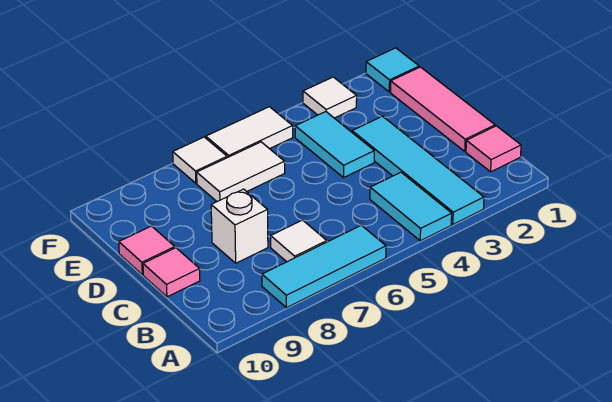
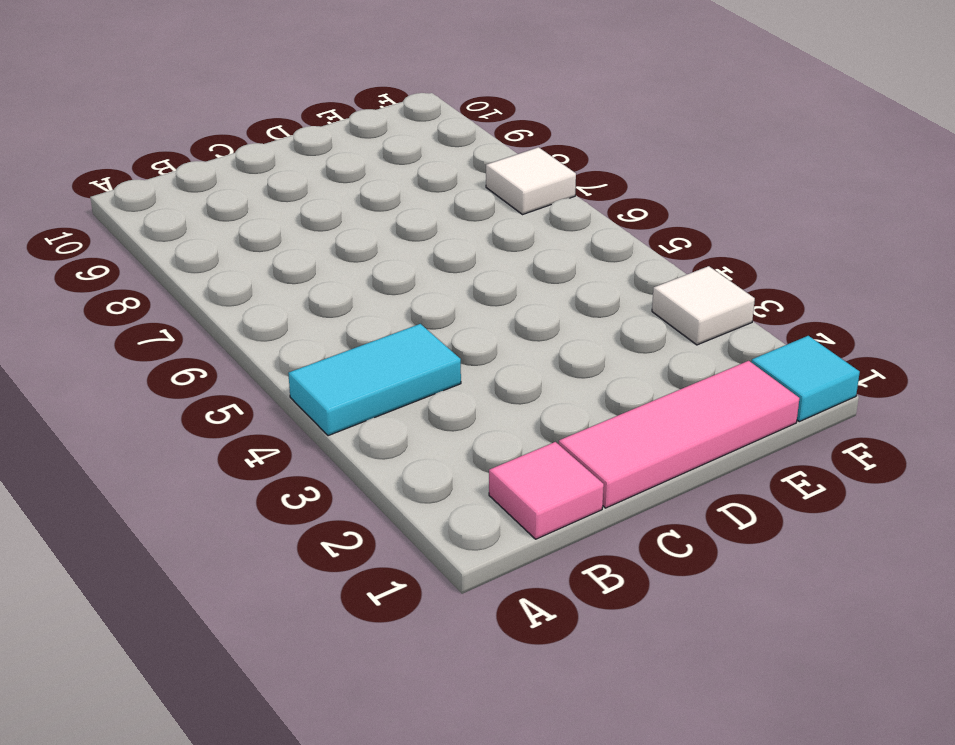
none -> cyan 1x4 tile [352,116,484,224]
none -> cyan 1x3 tile [262,225,386,308]
none -> white 1x1 tile [271,220,327,262]

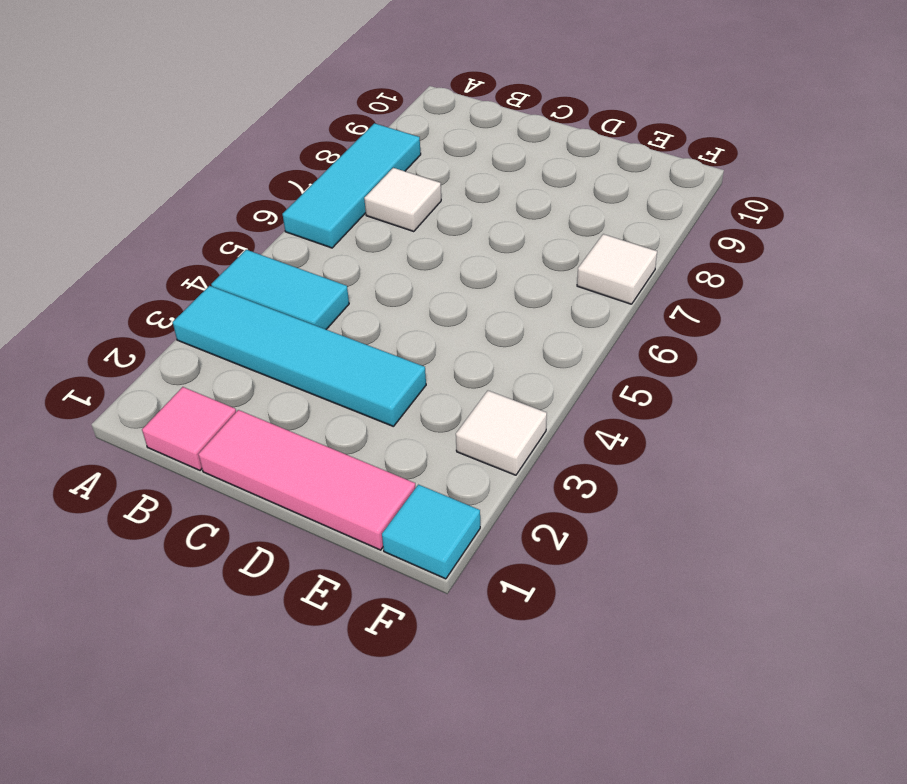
none -> white 1x1 brick [211,189,268,263]
none -> pink 1x1 tile [143,248,200,297]
none -> cyan 1x2 tile [295,112,374,178]

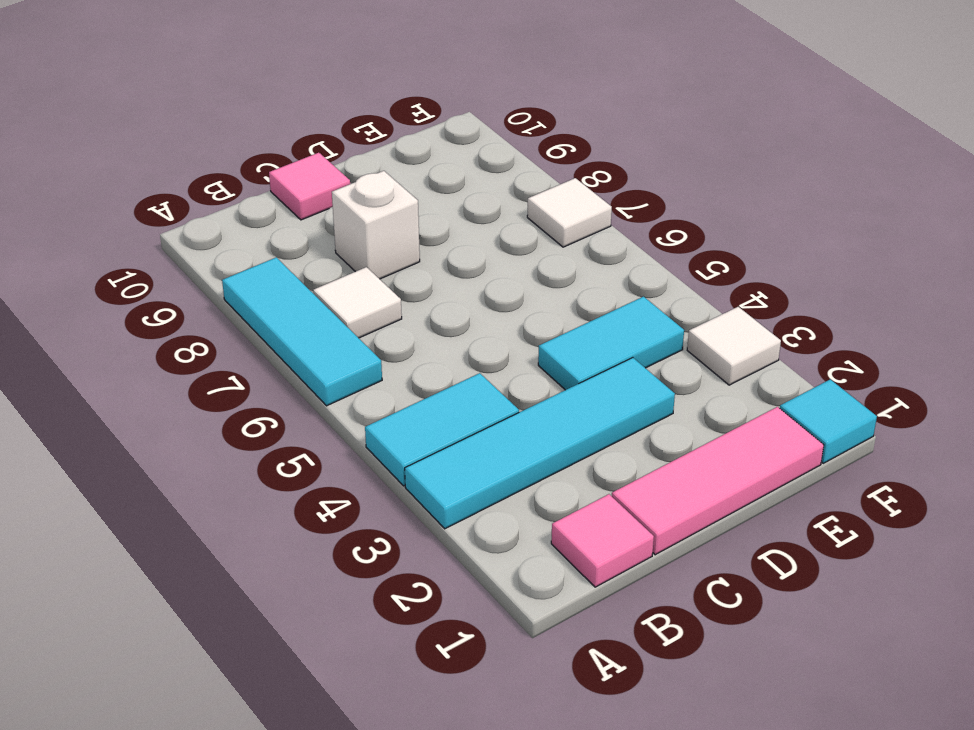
none -> pink 1x1 tile [119,226,175,275]
none -> white 1x2 tile [197,142,285,202]
none -> white 1x2 tile [206,107,293,158]

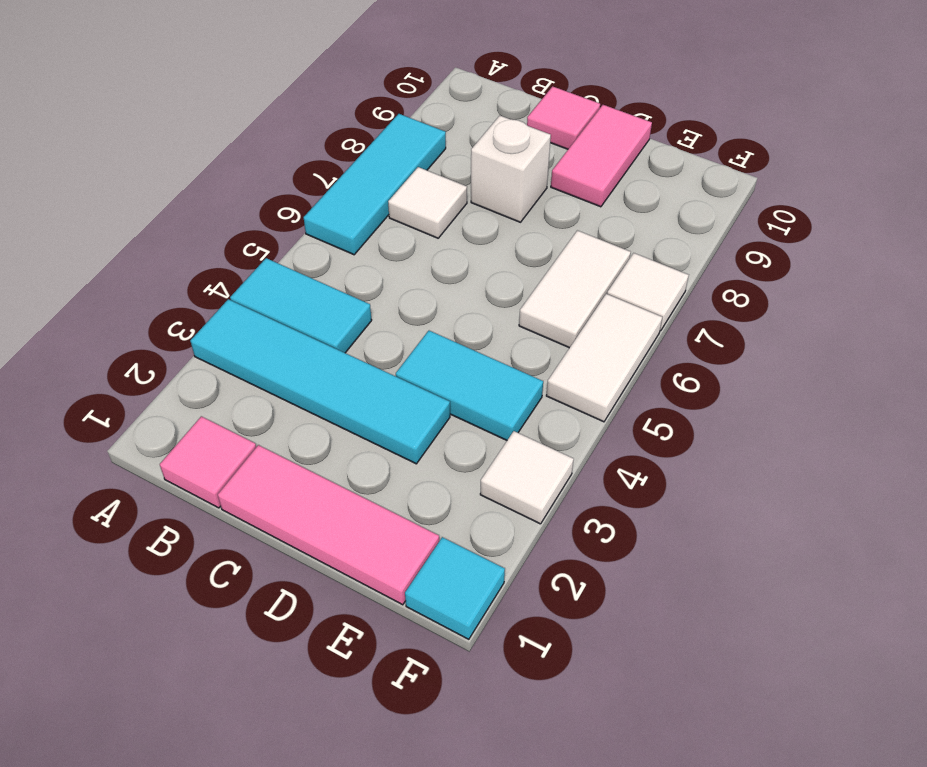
pink 1x2 tile [551,105,652,207] -> pink 1x1 tile [119,226,175,275]

